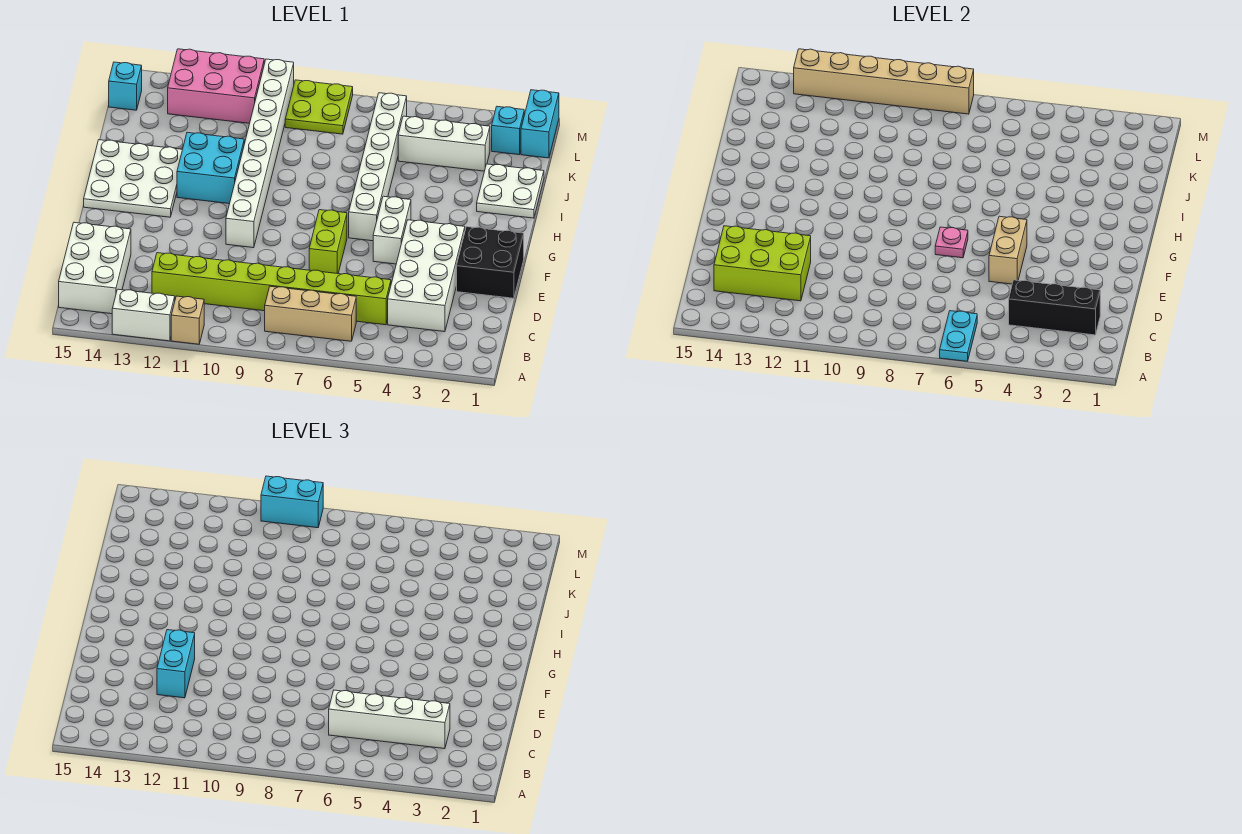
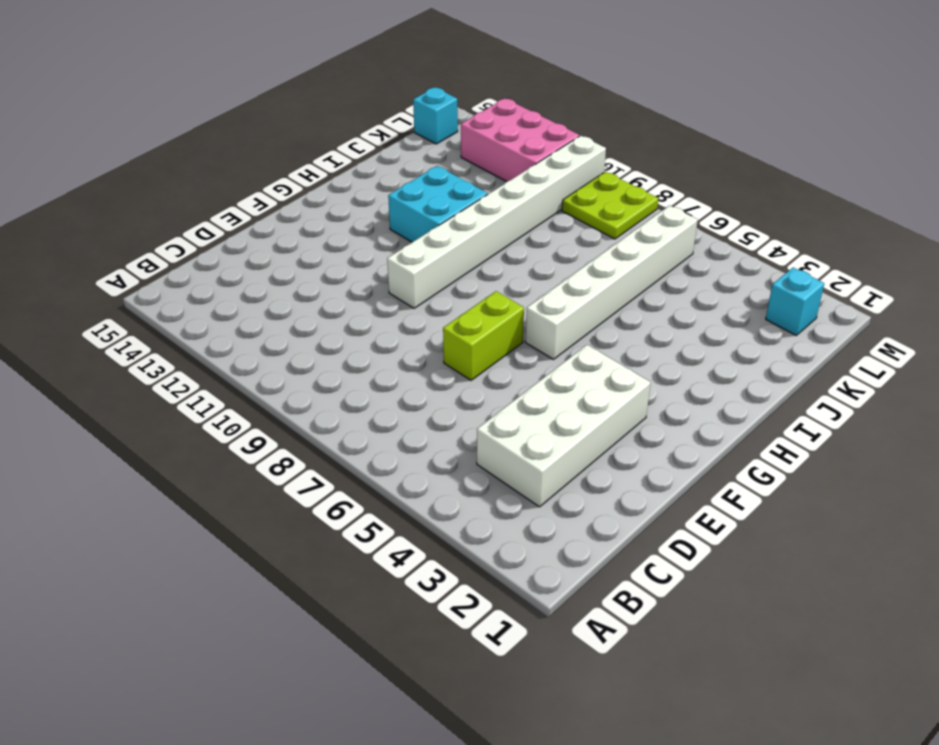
none -> tan 1x1 brick [171,296,204,344]
none -> white 1x2 brick [112,289,175,341]
none -> tan 1x3 brick [265,286,356,341]

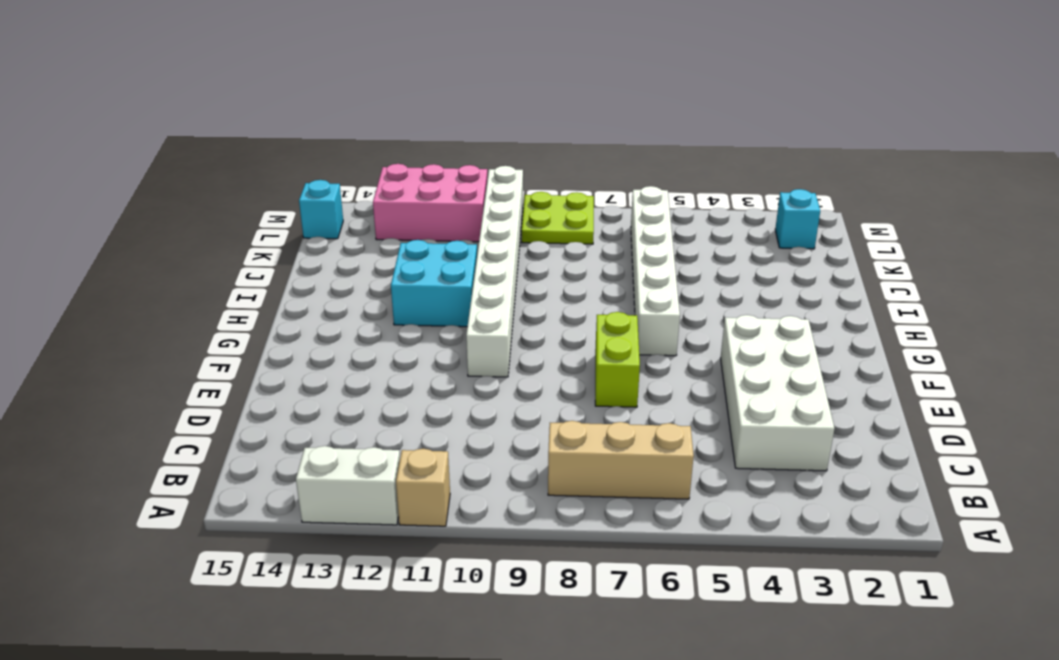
none -> white 2x3 brick [59,222,131,314]
none -> lime 1x8 brick [152,253,391,325]
none -> black 2x2 brick [457,227,524,298]

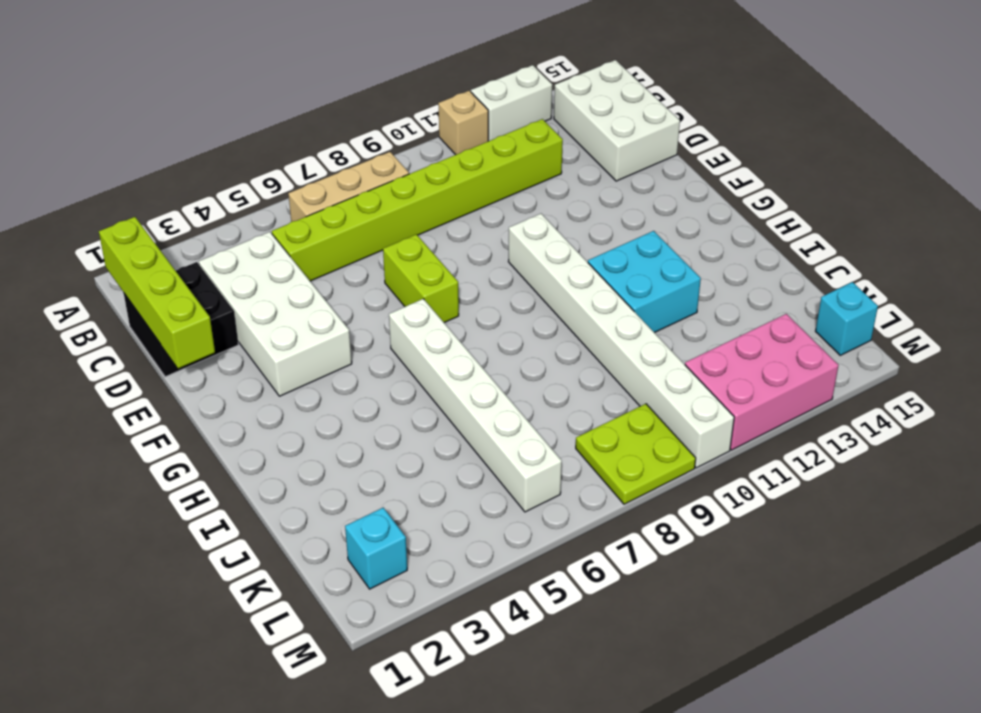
lime 1x4 brick [99,217,215,369] -> none
black 2x2 brick [124,262,238,377] -> black 2x2 brick moved to [457,227,524,298]
none -> white 1x2 brick [373,196,411,264]
none -> white 3x3 plate [84,140,182,217]
none -> white 2x2 plate [477,164,544,218]

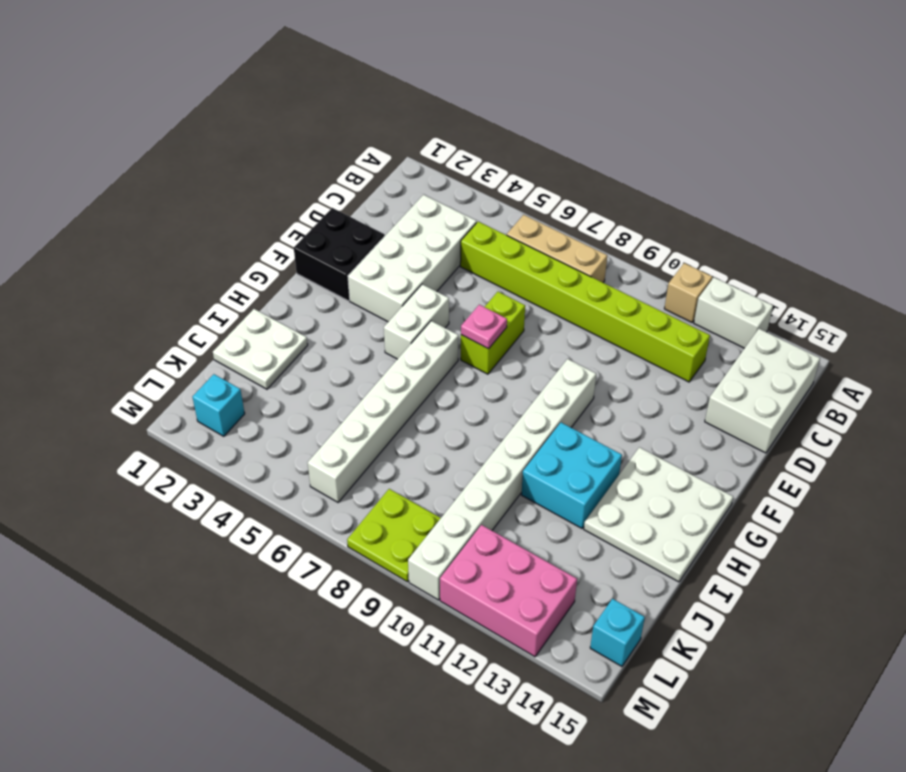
none -> white 1x3 brick [398,116,490,171]
none -> cyan 1x2 brick [521,90,559,158]
none -> cyan 1x2 plate [940,311,977,361]

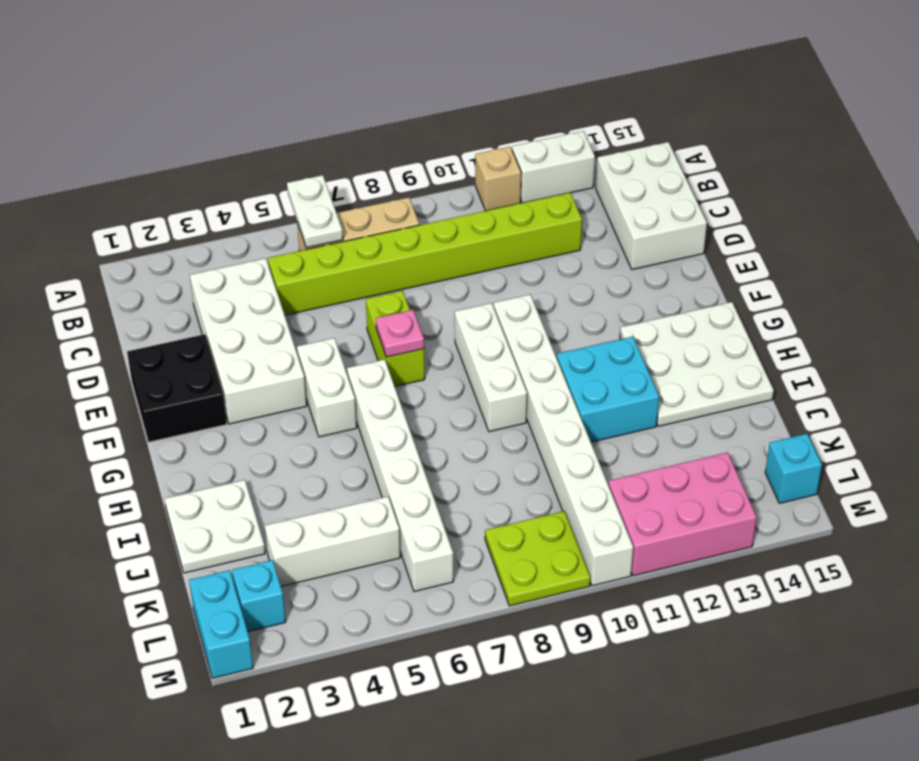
white 1x2 plate [287,175,343,248] -> cyan 1x2 plate [940,311,977,361]
white 1x3 brick [455,303,527,432] -> none
none -> black 1x3 brick [1009,280,1100,335]
none -> lime 2x3 brick [714,226,811,301]
none -> tan 1x2 brick [989,216,1027,284]

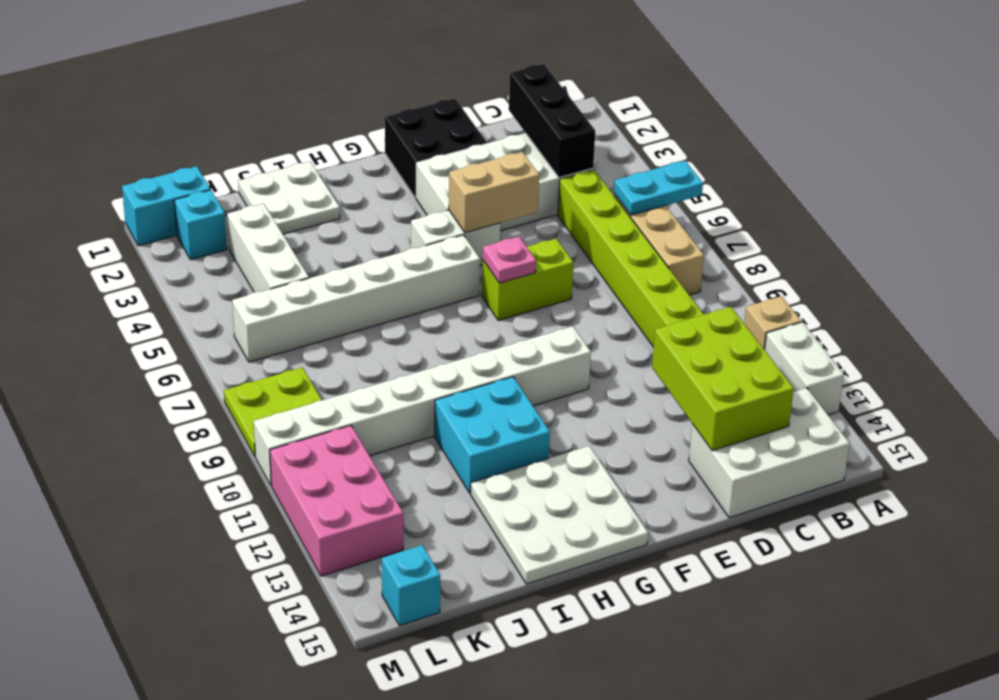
none -> tan 1x6 brick [794,49,974,114]
none -> white 1x4 brick [329,690,450,749]
none -> cyan 1x2 brick [157,630,195,698]

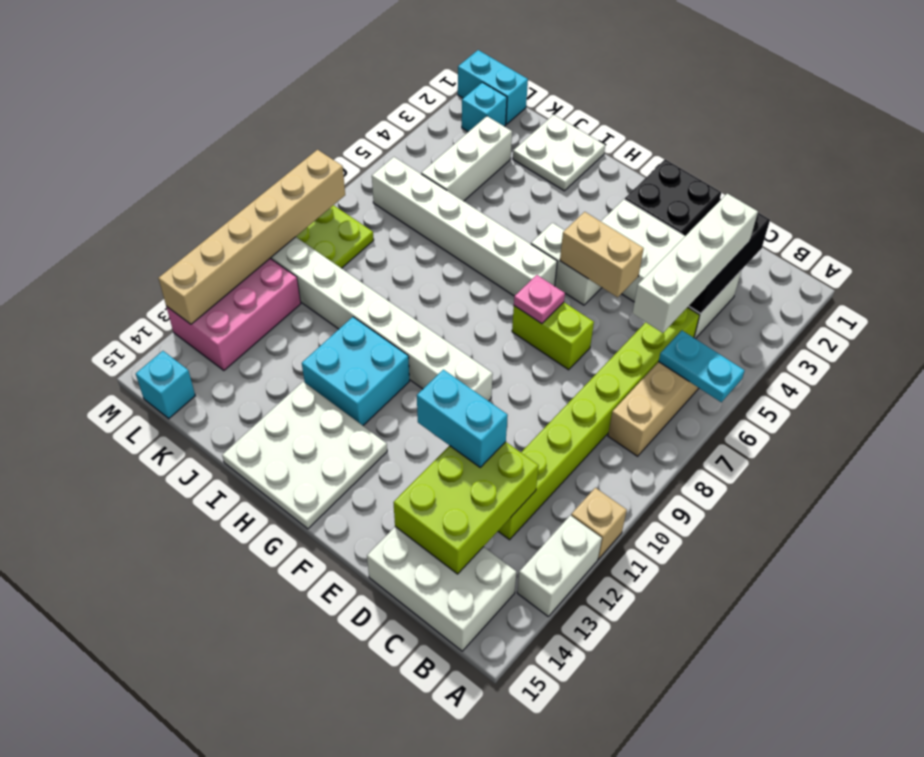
none -> cyan 1x2 brick [261,476,323,528]

